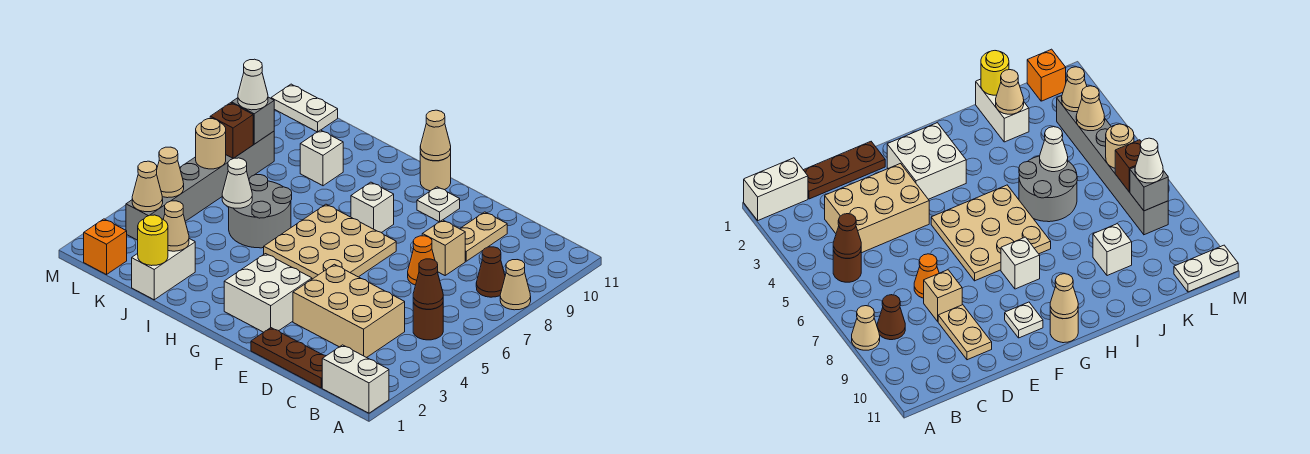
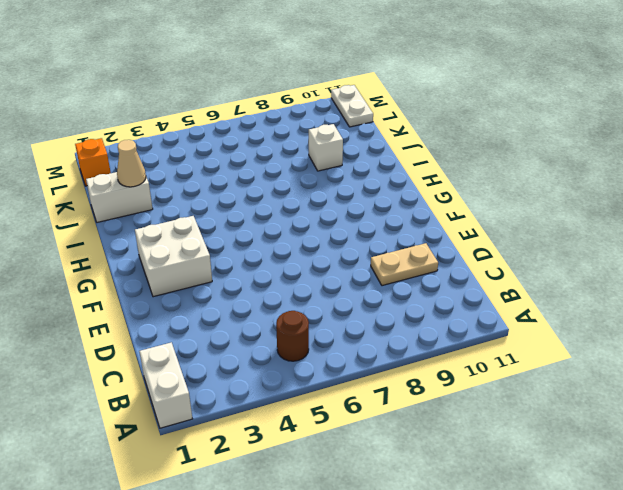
none -> tan 1x1 cone [500,260,531,310]
none -> brown 1x1 cone [476,247,505,297]
none -> brown 1x3 plate [251,328,325,388]
none -> tan 2x3 brick [293,264,405,358]

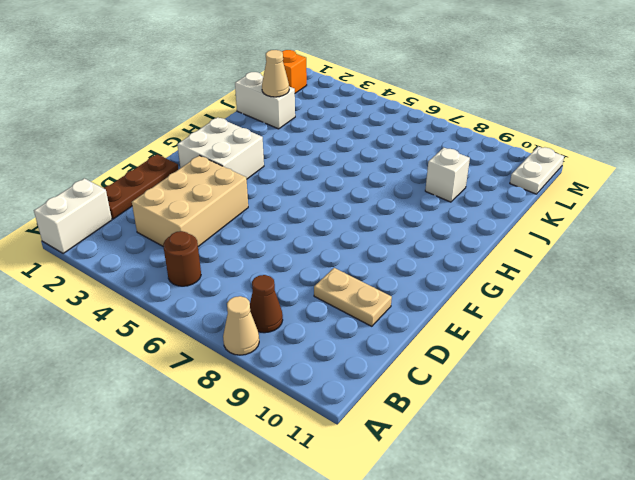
none -> orange 1x1 cone [408,236,435,285]
none -> tan 1x1 brick [422,220,465,275]
none -> tan 3x3 plate [264,204,396,279]
none -> white 1x1 plate [417,187,460,222]

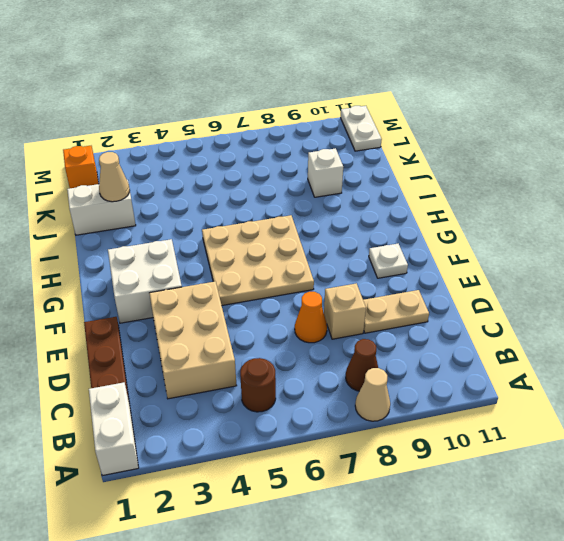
none -> white 1x1 brick [351,182,394,233]
none -> tan 1x1 round brick [420,152,451,191]
none -> grey 2x2 round brick [229,175,292,248]
none -> grey 1x6 brick [126,131,274,240]

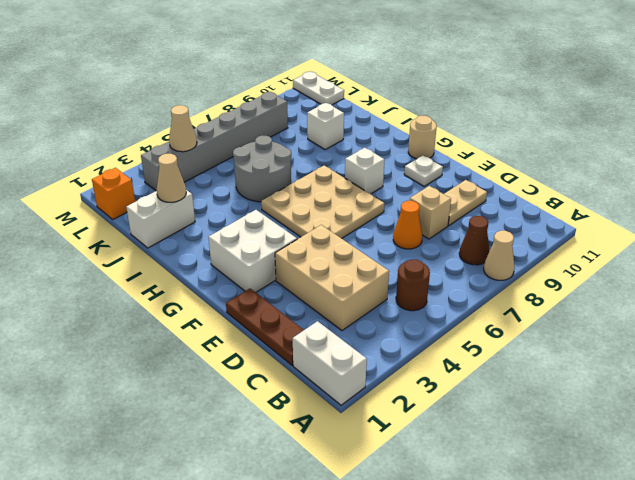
none -> brown 1x1 cone [413,259,443,309]
none -> tan 1x1 cone [420,110,451,161]
none -> yellow 1x1 round brick [138,215,168,266]
none -> white 1x1 cone [222,158,252,208]

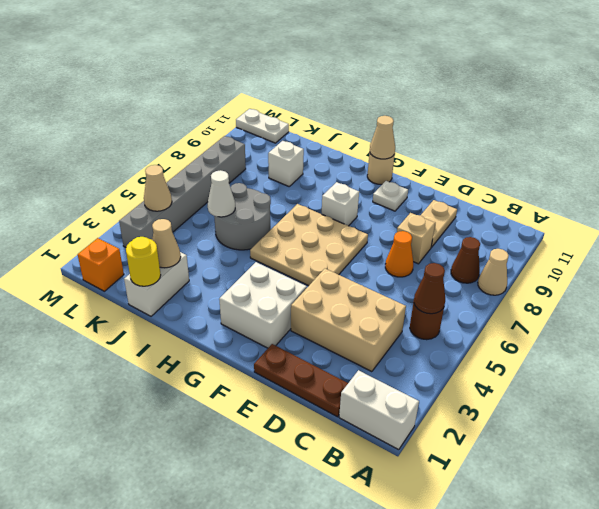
none -> tan 1x1 cone [132,161,163,212]
none -> tan 1x1 round brick [196,119,226,169]
none -> brown 1x1 brick [210,103,253,158]
none -> grey 1x1 brick [232,97,274,144]

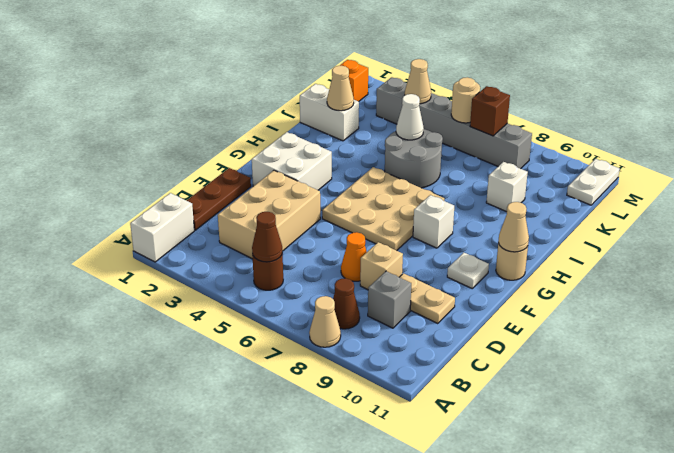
grey 1x1 brick [368,271,411,328] -> grey 1x1 brick moved to [232,97,274,144]
none -> yellow 1x1 round brick [138,215,168,266]
none -> tan 1x1 cone [132,161,163,212]
none -> white 1x1 cone [238,59,268,110]

